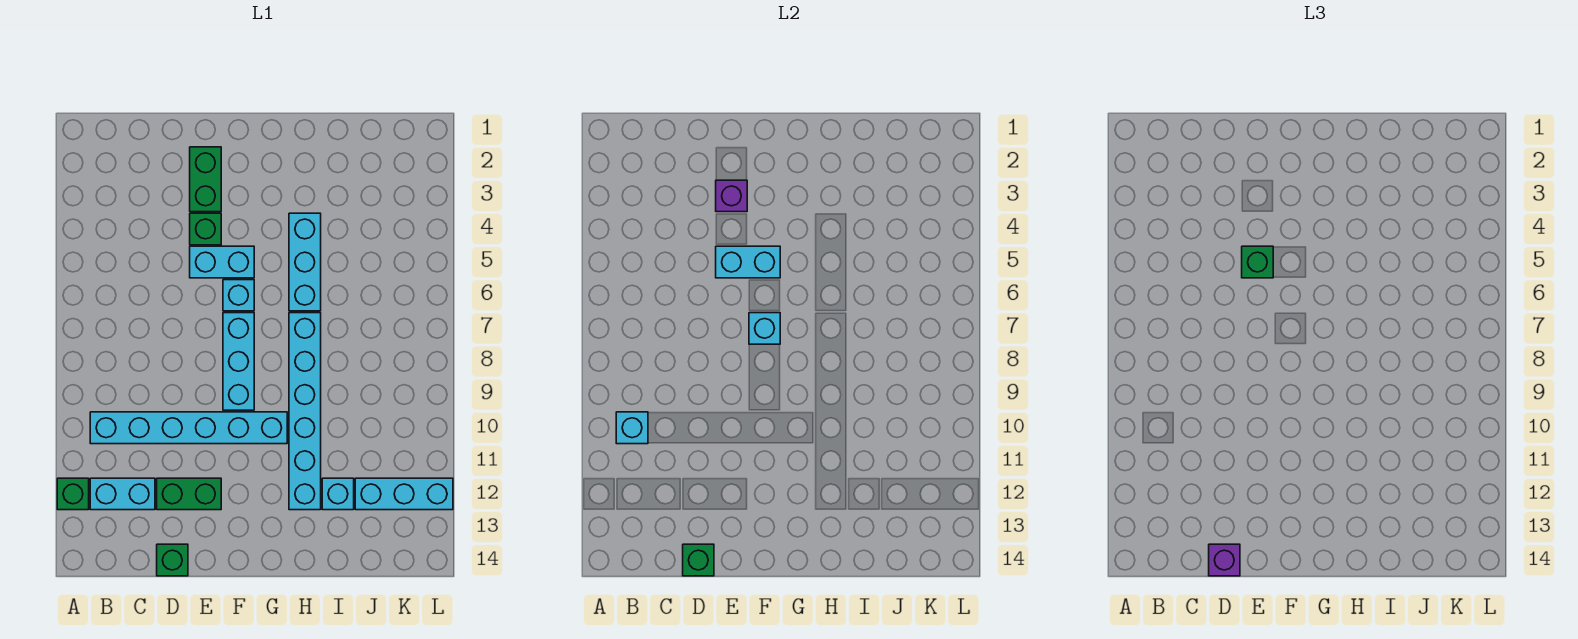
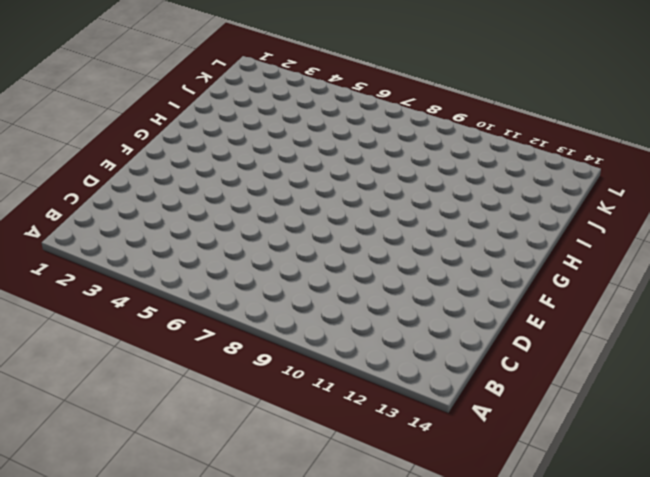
none -> green 1x1 brick [57,478,89,510]
none -> cyan 1x6 brick [90,412,287,444]
none -> cyan 1x2 brick [90,478,155,510]

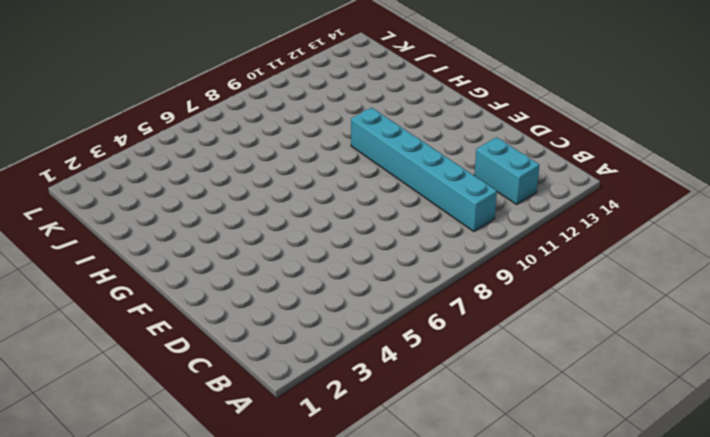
none -> green 1x1 brick [57,478,89,510]
none -> green 1x2 brick [157,478,221,510]
none -> green 1x1 brick [157,544,188,576]

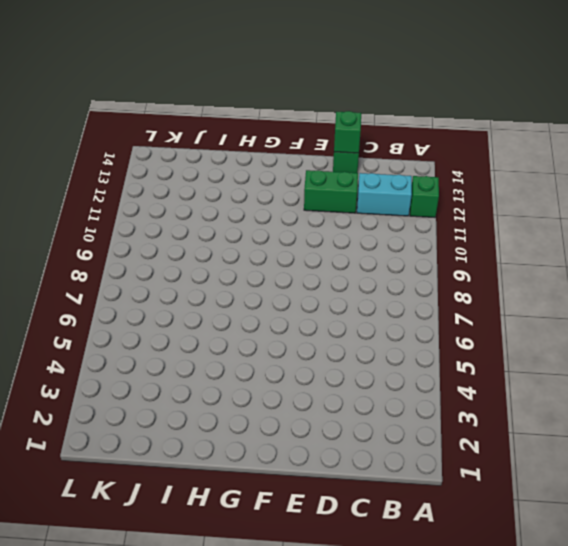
none -> cyan 1x6 brick [90,412,287,444]
none -> green 1x2 brick [190,147,221,212]
none -> green 1x1 brick [190,213,221,245]

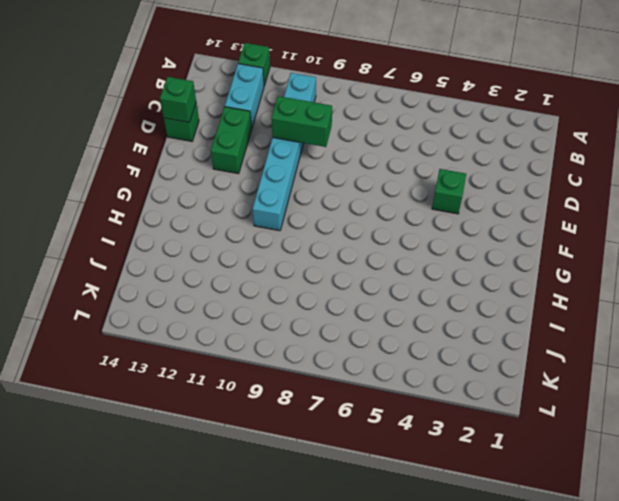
green 1x2 brick [271,96,332,147] -> green 1x2 brick moved to [190,147,221,212]
none -> cyan 1x2 brick [190,246,254,278]
none -> cyan 1x1 brick [223,280,254,311]
none -> cyan 1x3 brick [223,313,254,410]

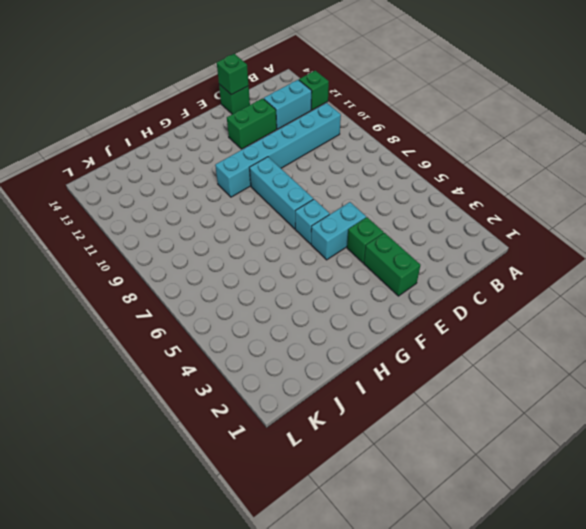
none -> cyan 1x3 brick [289,213,321,311]
none -> cyan 1x6 brick [289,313,321,510]
none -> cyan 1x1 brick [322,478,354,510]

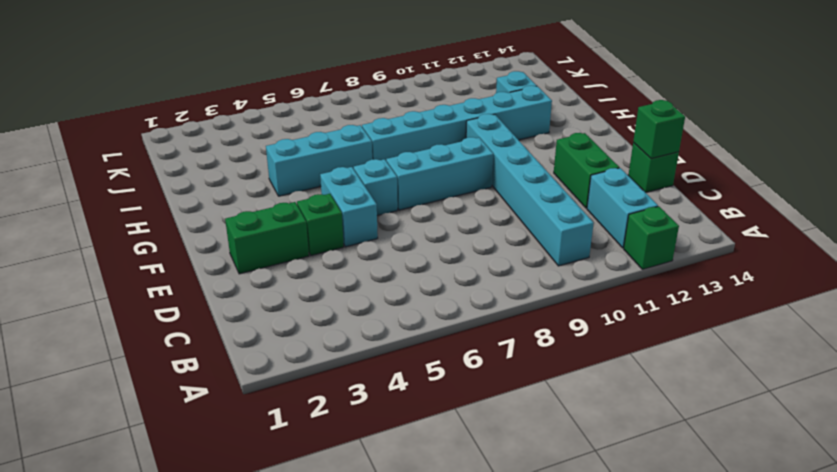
none -> cyan 1x3 brick [355,478,453,510]
none -> cyan 1x1 brick [616,412,648,444]
none -> purple 1x1 brick [716,180,747,212]

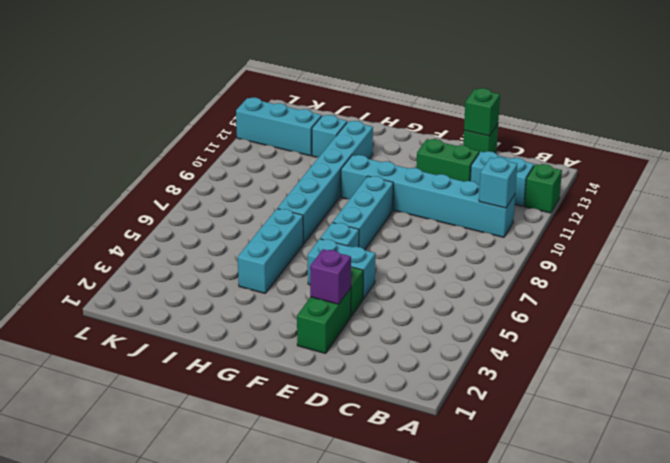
none -> cyan 1x2 brick [716,246,780,278]
none -> cyan 1x1 brick [749,313,780,344]
none -> purple 1x1 brick [1209,544,1240,576]

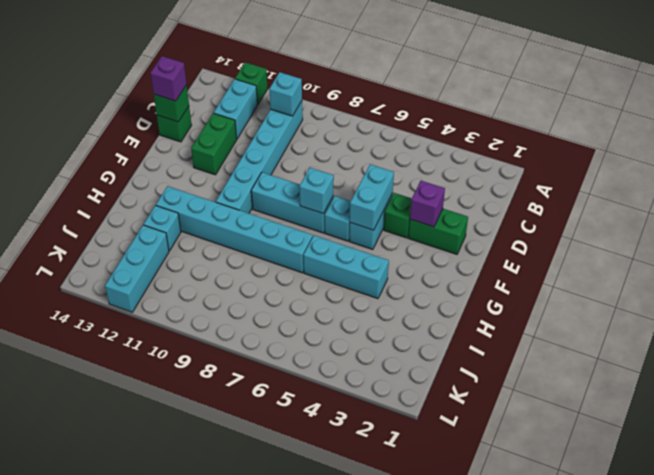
none -> green 1x1 brick [1242,246,1273,278]

